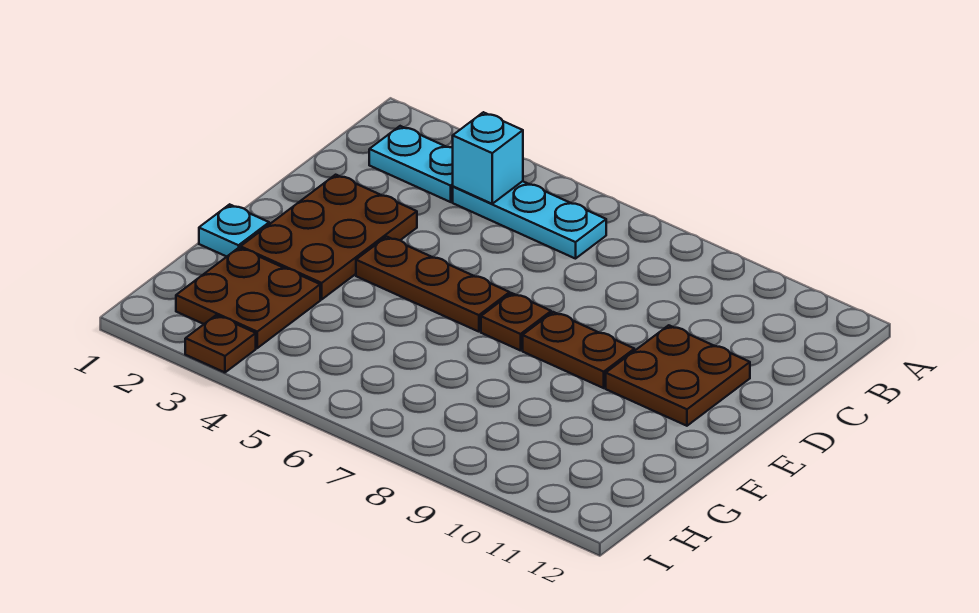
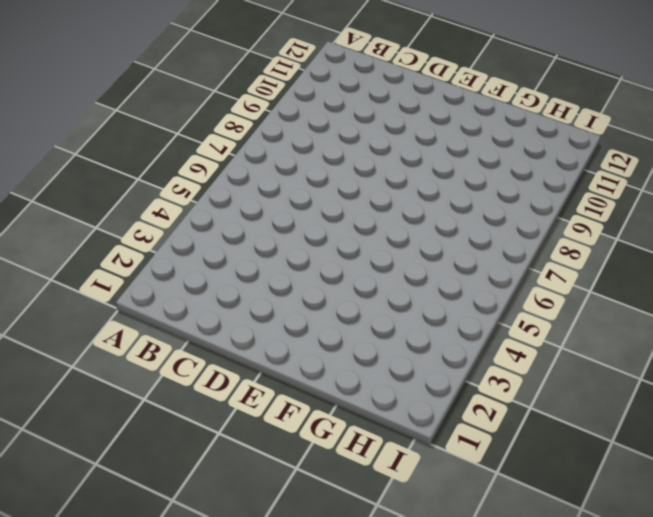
none -> cyan 1x2 plate [369,126,453,202]
none -> cyan 1x3 plate [453,181,606,259]

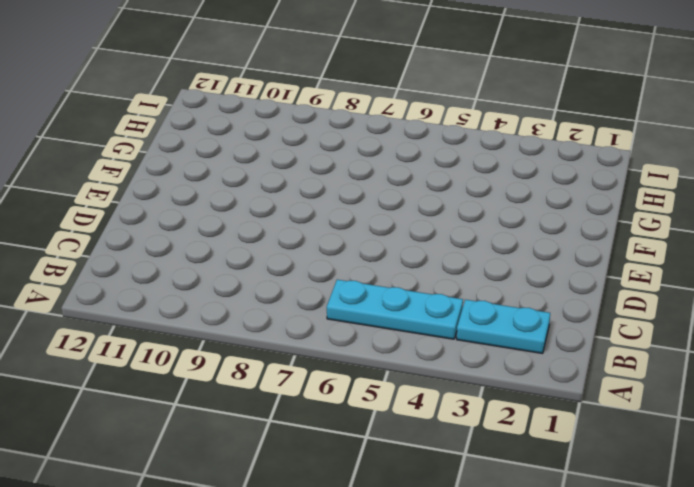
none -> brown 2x3 plate [241,175,417,299]
none -> brown 2x2 plate [606,325,750,426]

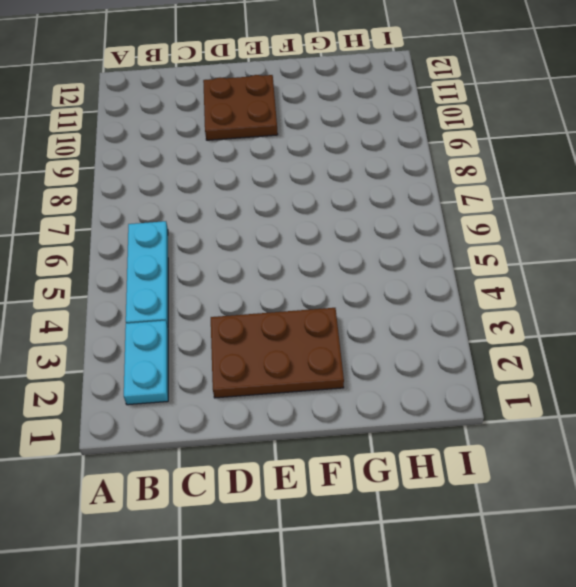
none -> brown 1x3 plate [356,237,510,332]
none -> brown 1x1 plate [481,293,551,351]

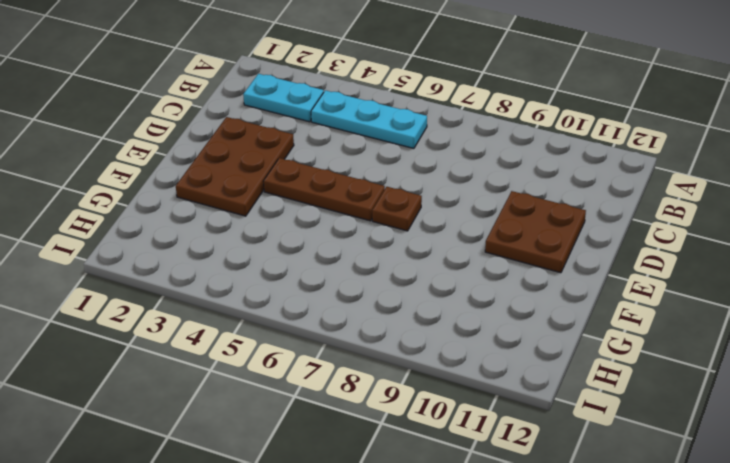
none -> brown 1x2 plate [523,312,634,388]
none -> cyan 1x1 plate [199,204,269,257]

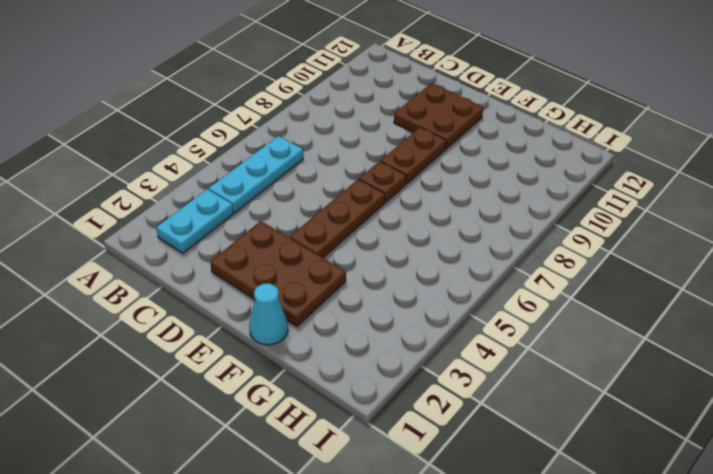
cyan 1x1 cone [249,283,288,345] -> cyan 1x1 plate [199,204,269,257]
none -> brown 2x2 plate [176,248,320,348]
none -> brown 1x1 plate [185,315,256,372]

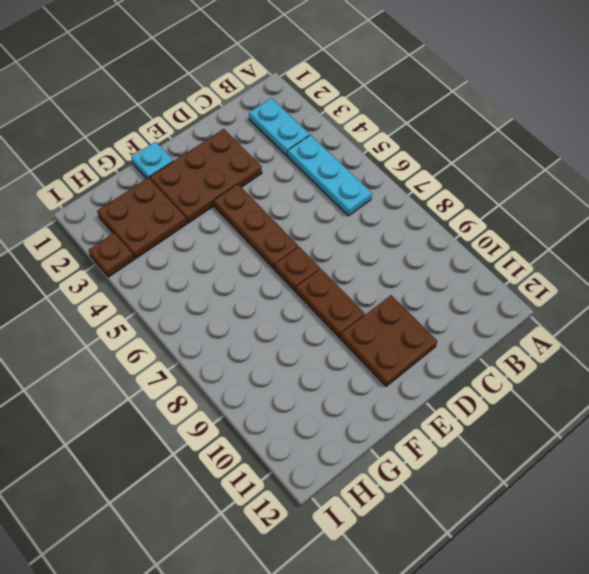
none -> cyan 1x1 brick [453,112,523,204]

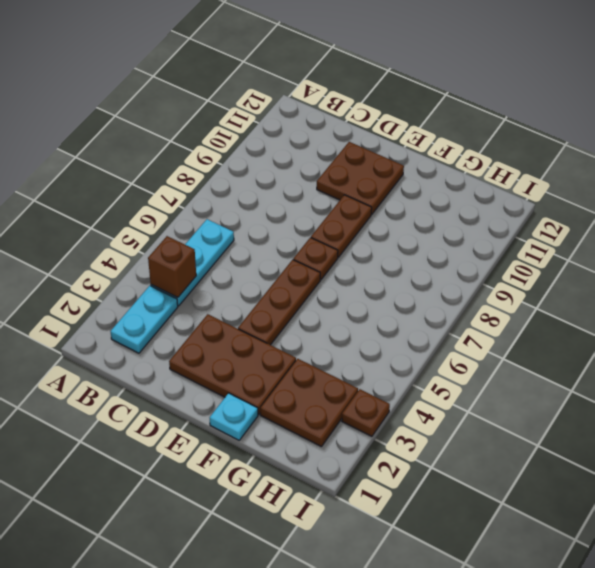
brown 1x1 brick [148,236,196,297] -> cyan 1x1 brick [453,112,523,204]

